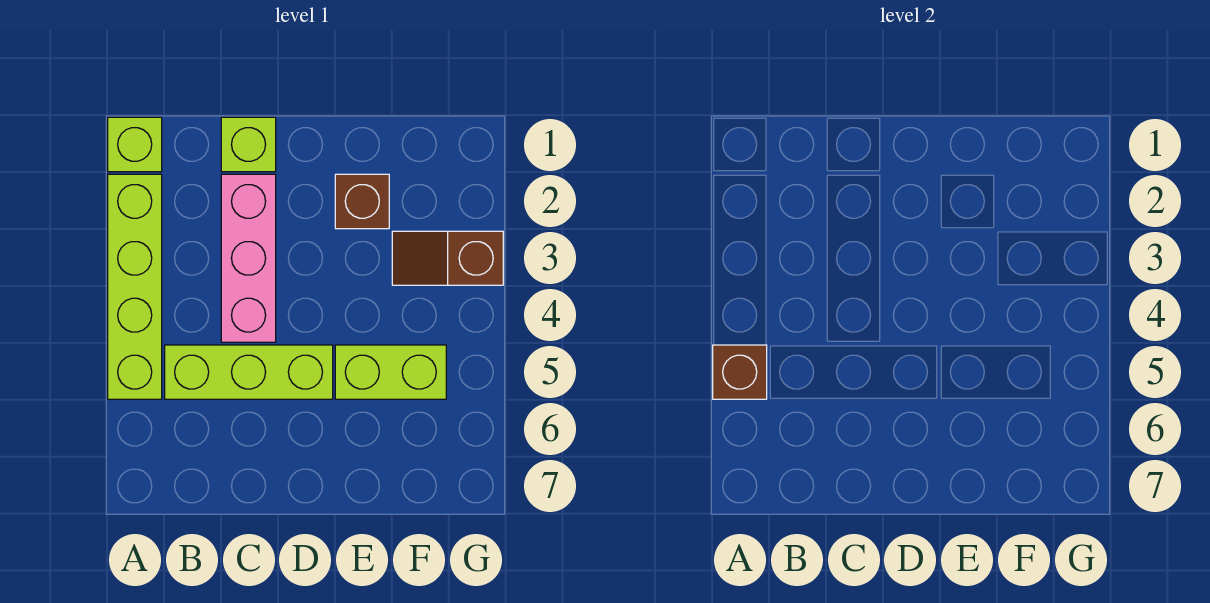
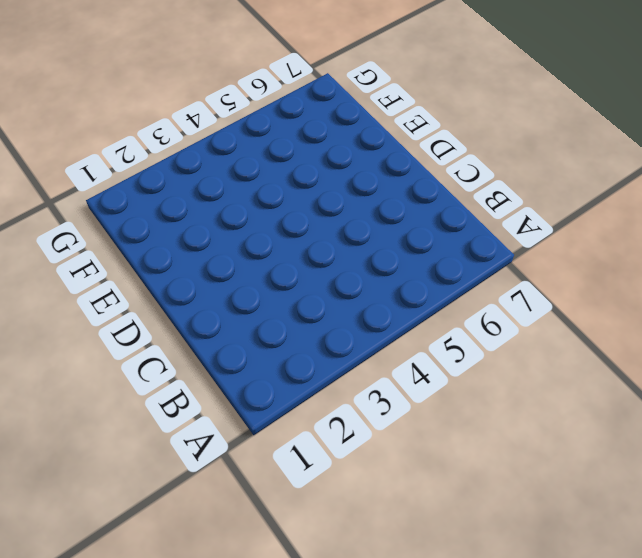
none -> lime 1x1 brick [108,117,162,172]
none -> lime 1x4 brick [108,174,162,399]

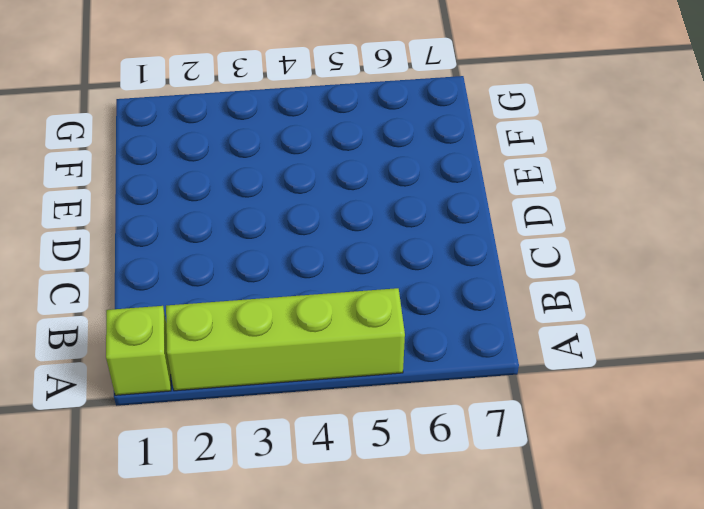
none -> lime 1x3 brick [165,345,333,399]
none -> lime 1x1 brick [221,117,276,172]

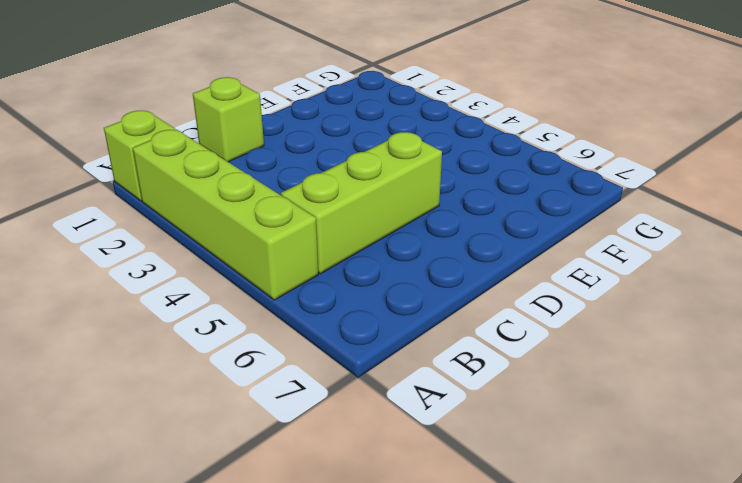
none -> pink 1x3 brick [221,174,276,342]
none -> brown 1x1 brick [335,174,389,229]

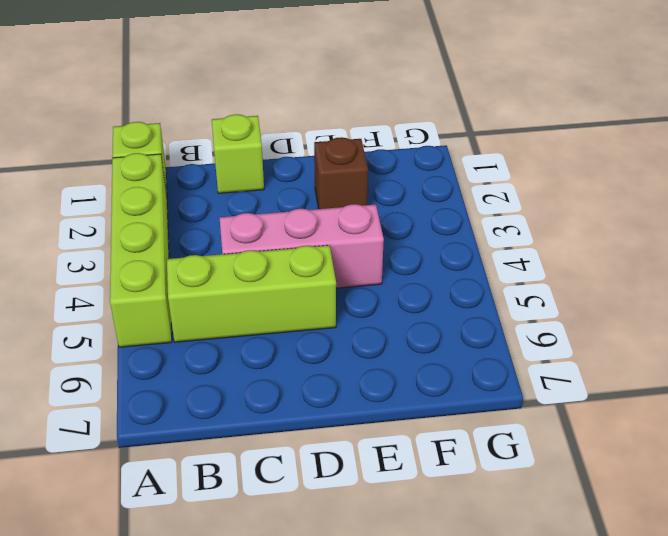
pink 1x3 brick [220,204,384,288] -> pink 1x3 brick turned to [221,174,276,342]
none -> lime 1x2 brick [335,345,446,399]
none -> brown 1x2 slope [392,231,503,285]

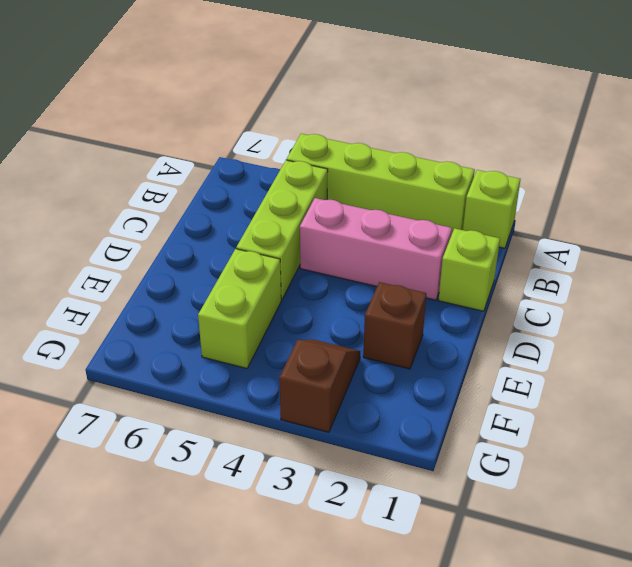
none -> brown 1x1 brick [713,345,767,399]

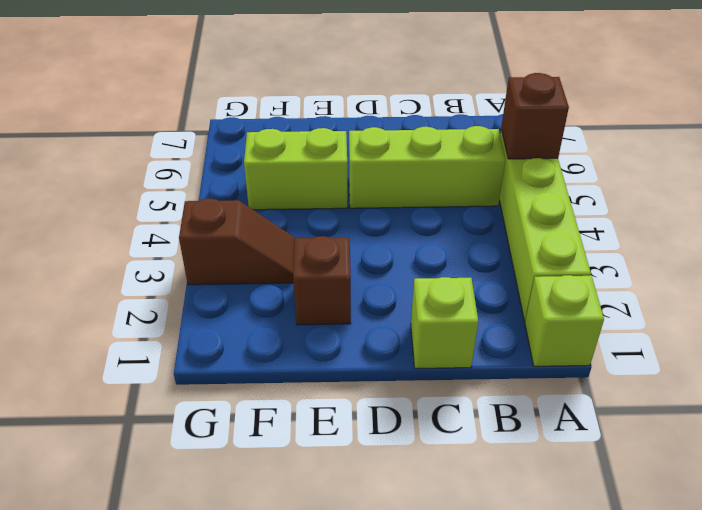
none -> pink 1x3 brick [221,174,276,342]

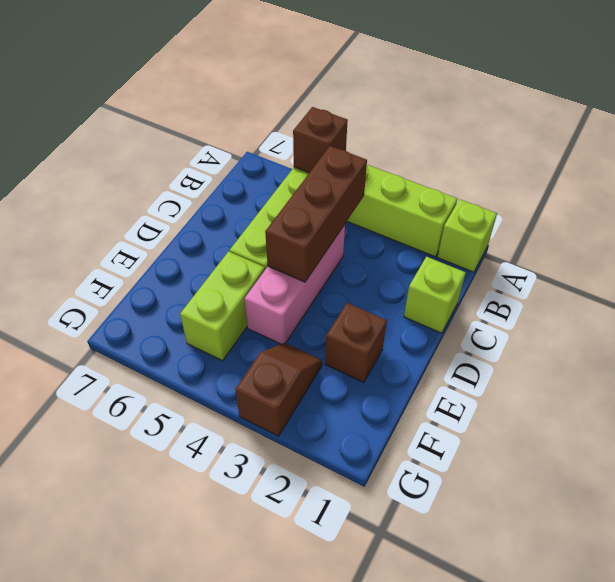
brown 1x3 brick [265,146,367,282] -> none
pink 1x3 brick [245,225,345,344] -> pink 1x3 brick turned to [221,174,276,342]

